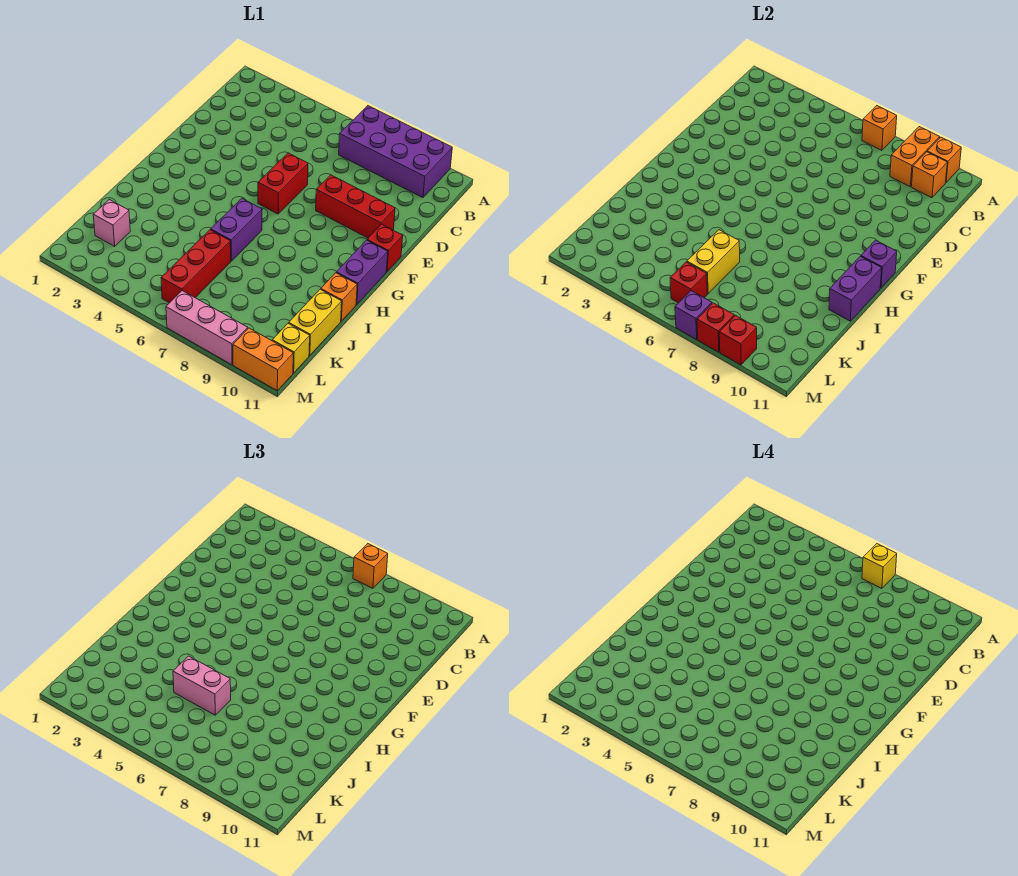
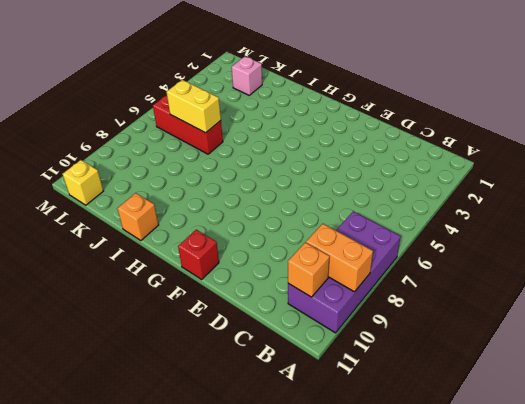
none -> red 1x2 brick [258,153,308,214]
none -> red 1x3 brick [316,175,395,238]
none -> purple 1x2 brick [336,240,388,305]

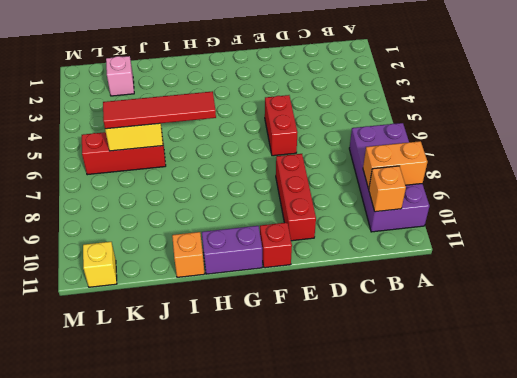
red 1x2 brick [265,95,298,156] -> red 1x2 brick turned to [258,153,308,214]
red 1x4 tile [103,91,216,129] -> pink 1x2 brick [173,656,231,715]
none -> purple 1x2 brick [211,198,262,261]
none -> yellow 1x2 brick [289,289,342,355]
none -> pink 1x3 brick [166,291,248,365]

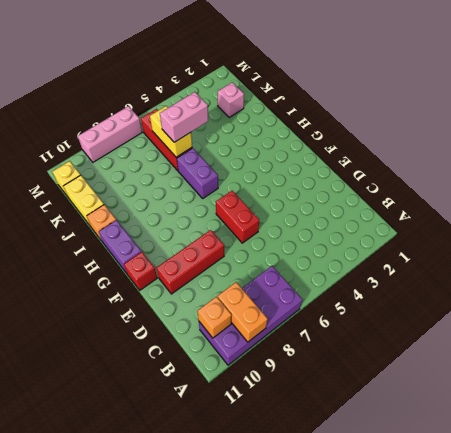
none -> orange 1x2 brick [233,328,293,390]
none -> orange 1x1 brick [862,106,897,150]
none -> orange 1x1 brick [927,137,961,182]

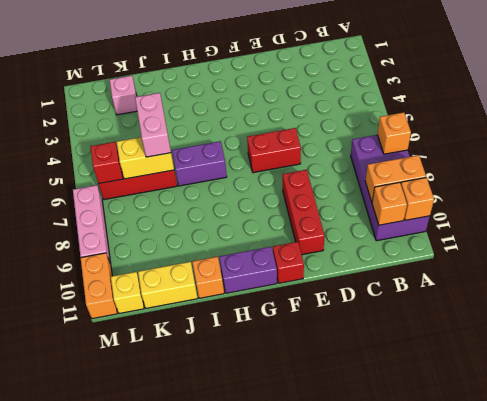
none -> purple 1x1 brick [861,240,897,288]
none -> purple 1x2 brick [829,256,882,321]
none -> purple 1x1 brick [675,291,712,339]

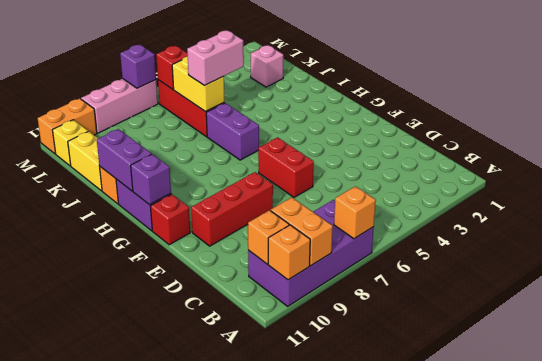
none -> red 1x1 brick [697,303,734,352]
none -> red 1x1 brick [719,315,757,365]
none -> orange 1x1 brick [353,544,388,588]

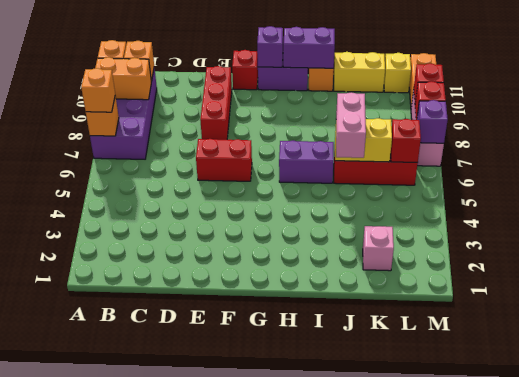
none -> yellow 1x1 brick [862,544,897,588]

